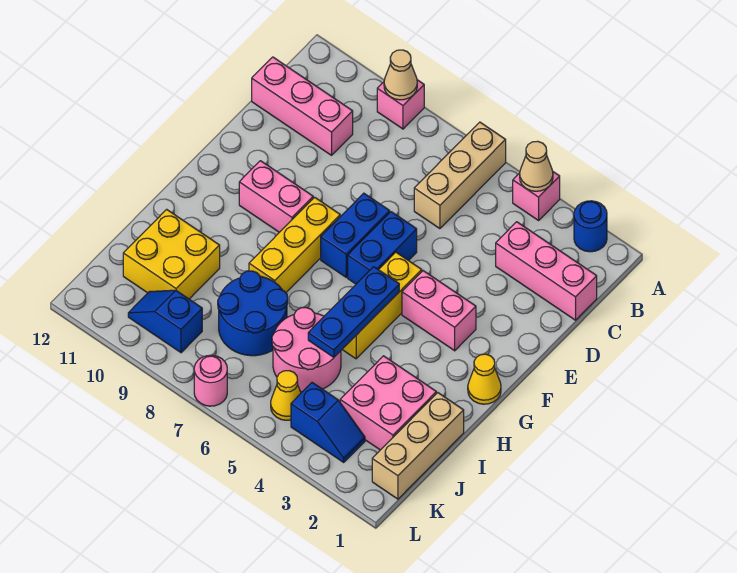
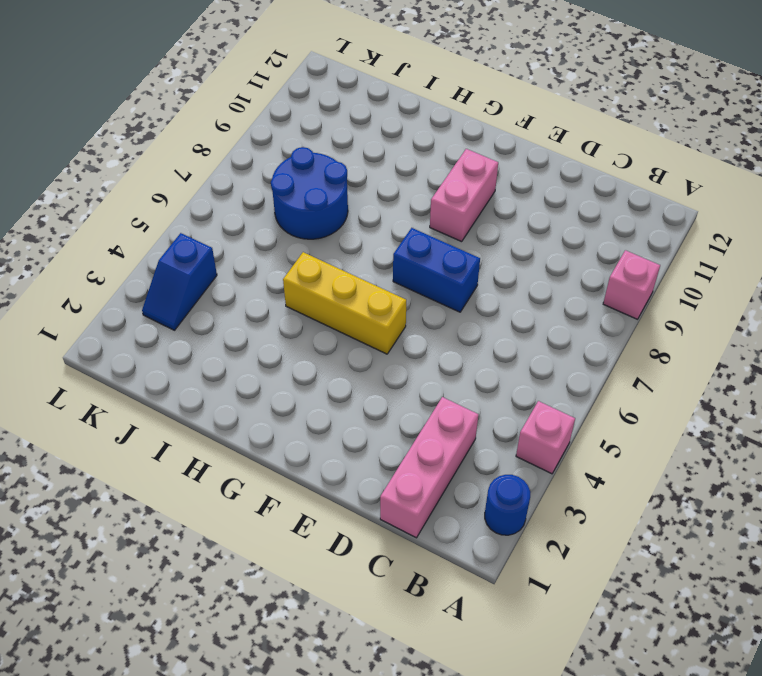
none -> tan 1x3 brick [414,122,506,229]
none -> pink 1x3 brick [252,57,353,155]
none -> blue 1x2 brick [348,212,417,284]

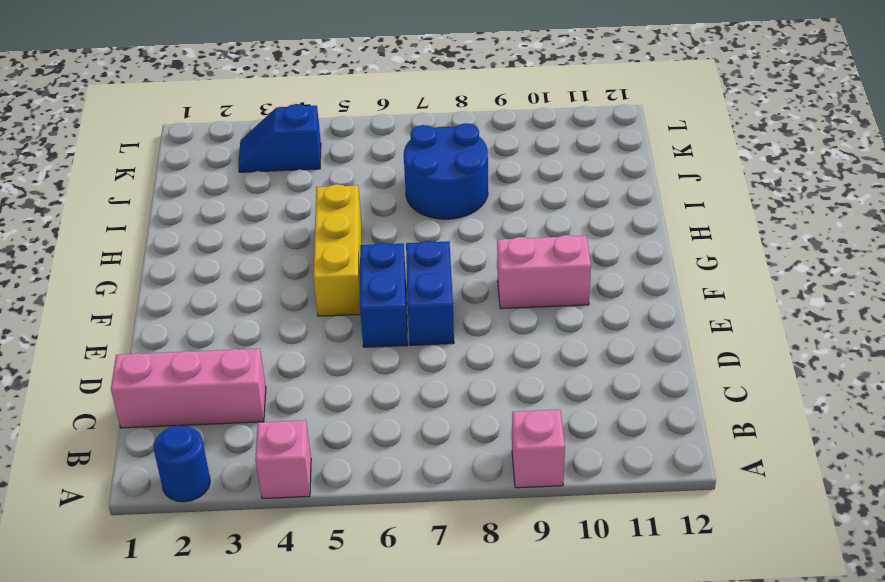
none -> tan 1x3 brick [414,122,506,229]
none -> pink 1x3 brick [252,57,353,155]
none -> pink 1x2 brick [402,271,476,351]

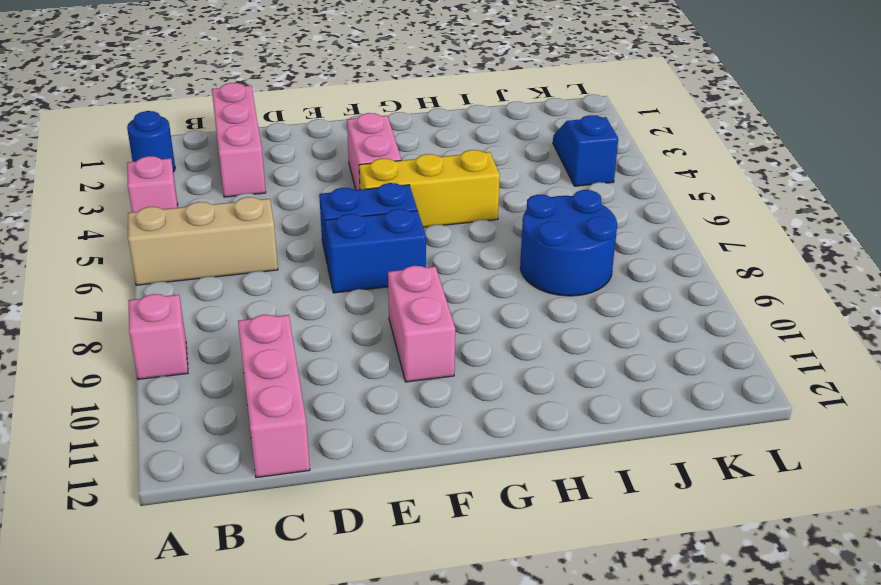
none -> yellow 1x3 brick [249,197,340,293]
none -> yellow 1x1 cone [468,354,501,404]
none -> tan 1x3 brick [372,393,464,499]

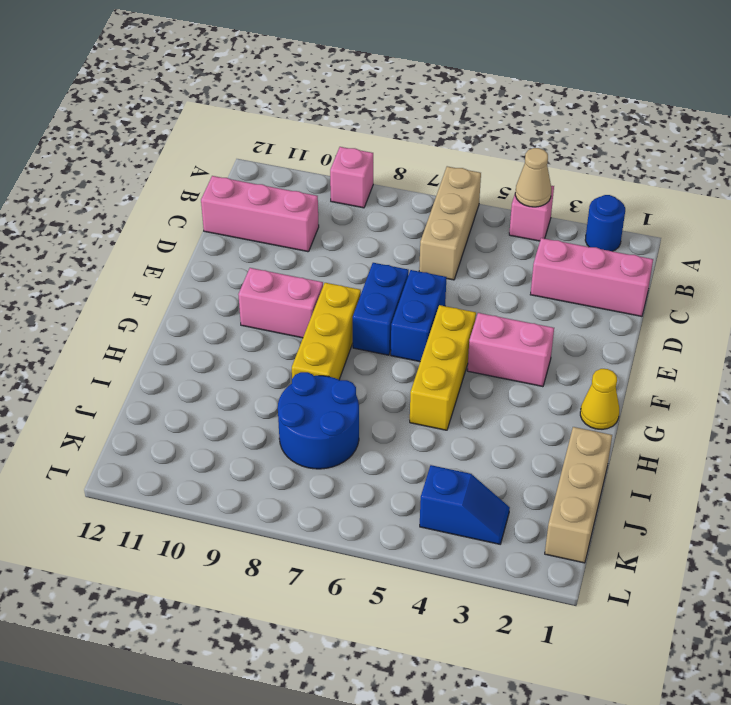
none -> pink 2x2 brick [340,356,436,450]
none -> pink 2x2 round brick [272,308,341,392]
none -> yellow 2x2 brick [123,209,220,299]

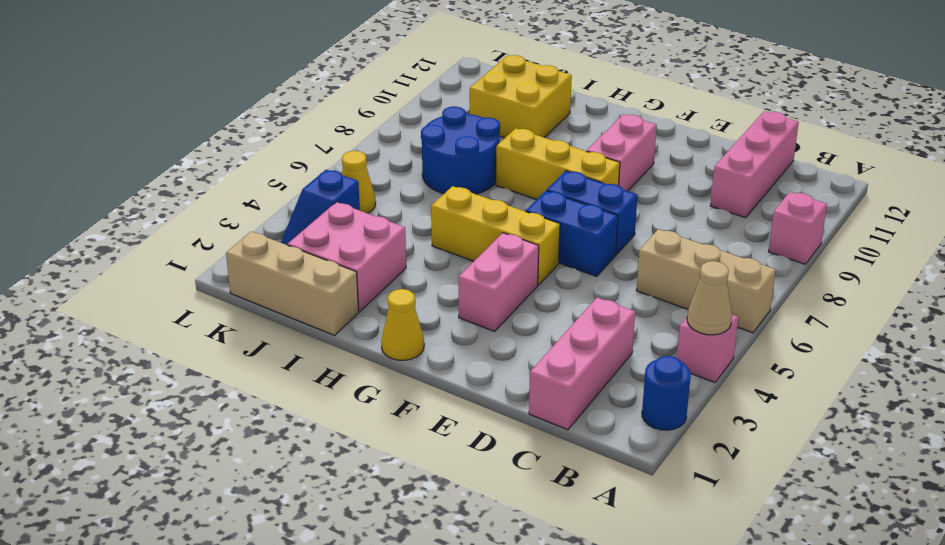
none -> pink 2x2 round brick [272,308,341,392]
none -> blue 1x2 slope [128,290,202,353]
none -> pink 1x1 round brick [194,355,227,406]

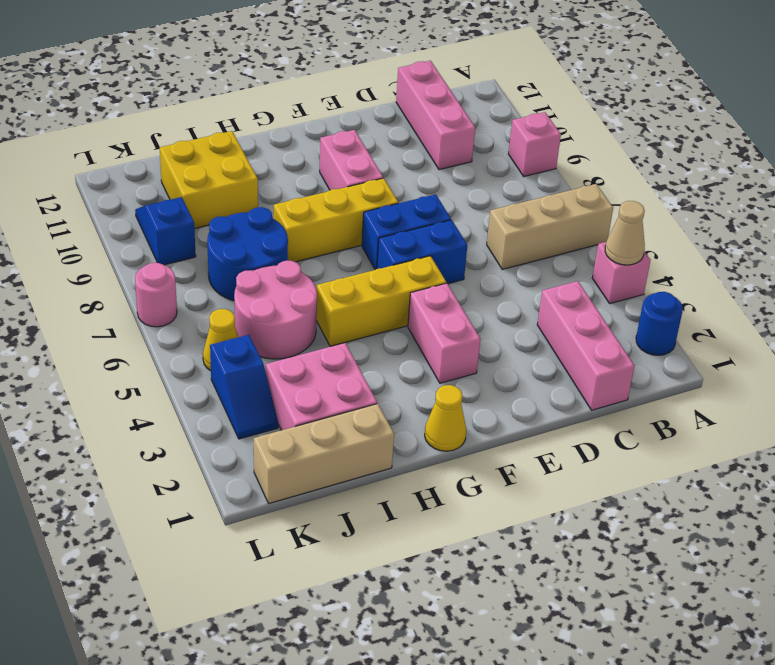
none -> tan 1x1 cone [384,50,417,100]
none -> blue 1x3 plate [308,267,399,357]

